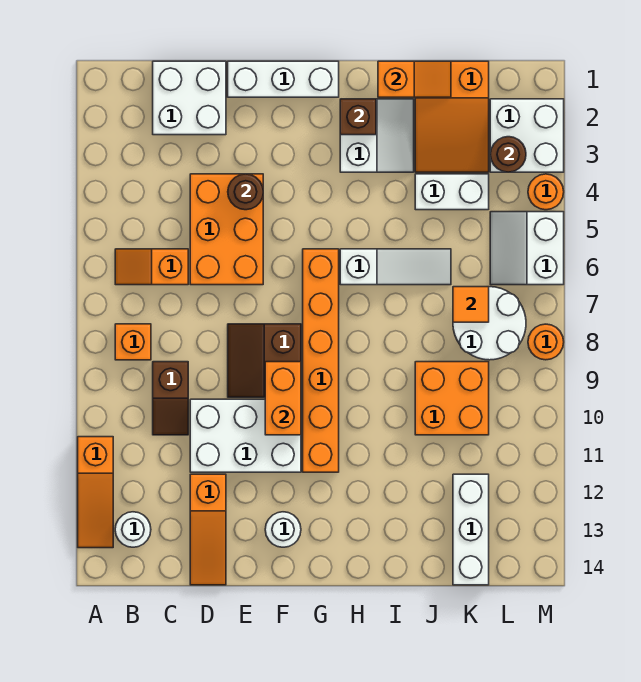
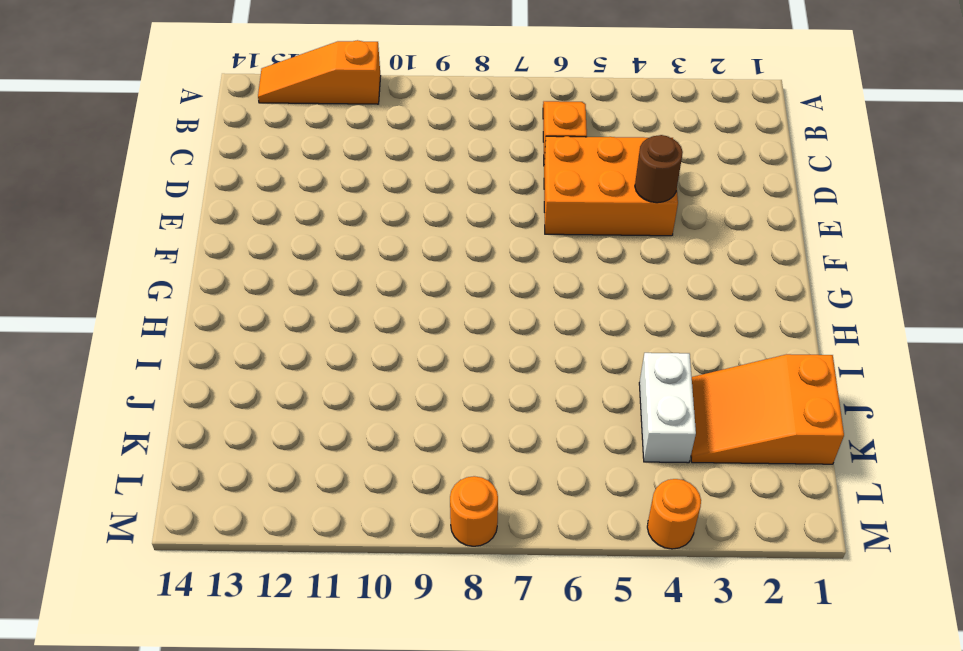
none -> orange 1x1 brick [115,324,151,360]
none -> white 1x1 round brick [115,512,151,547]
none -> white 2x2 brick [153,61,226,135]
none -> brown 1x2 slope [153,362,188,435]

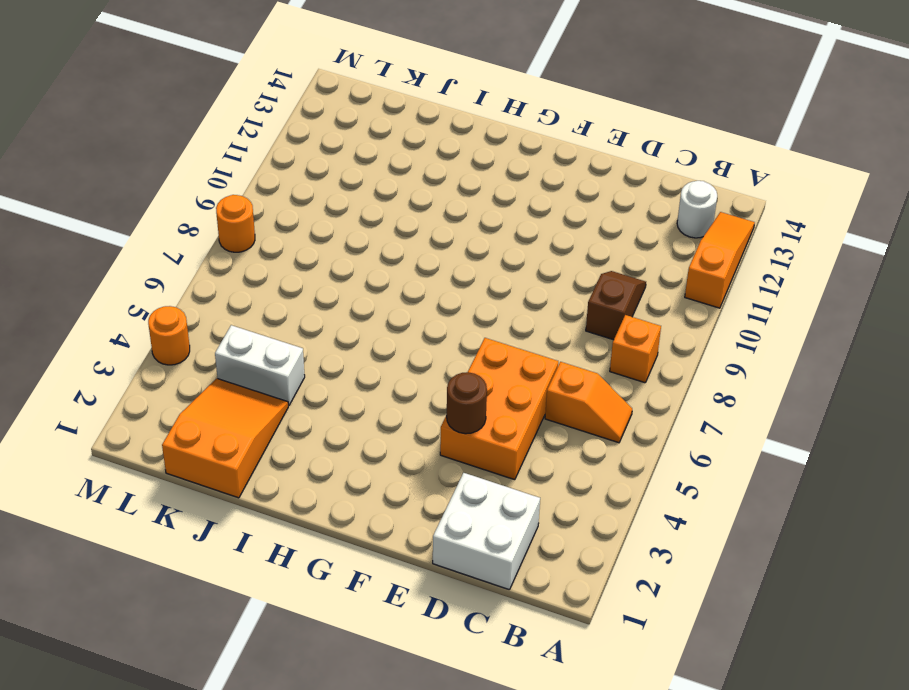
none -> white 2x3 brick [190,399,301,472]
none -> orange 1x3 slope [190,474,226,585]
none -> white 1x3 brick [228,61,339,97]
none -> brown 2x2 slope [228,324,301,397]

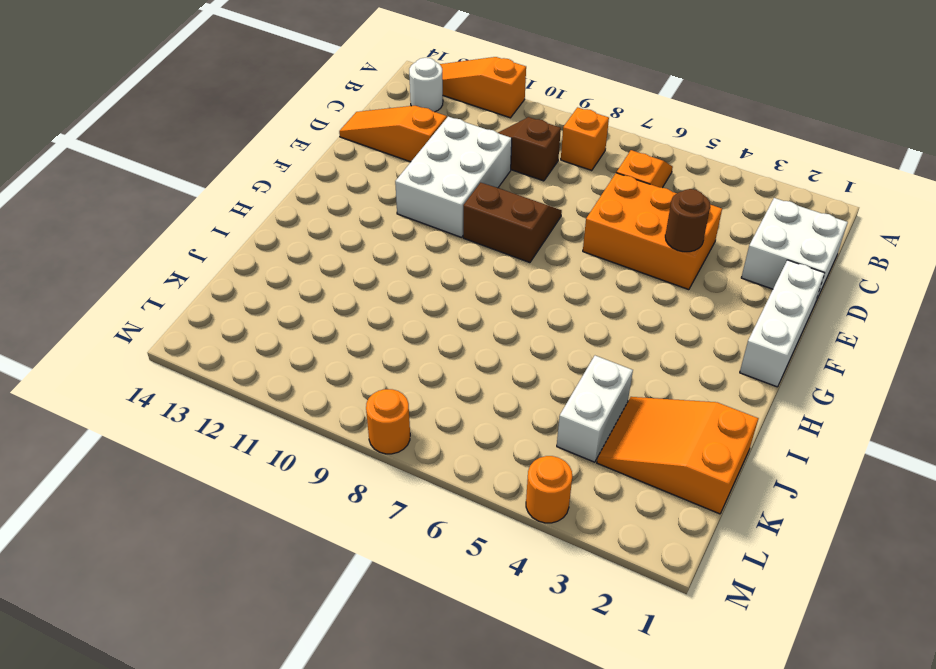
none -> white 1x1 round brick [265,512,301,547]
none -> orange 1x6 brick [303,249,339,472]
none -> white 2x2 slope [340,99,414,172]
none -> white 1x3 slope [340,249,451,285]

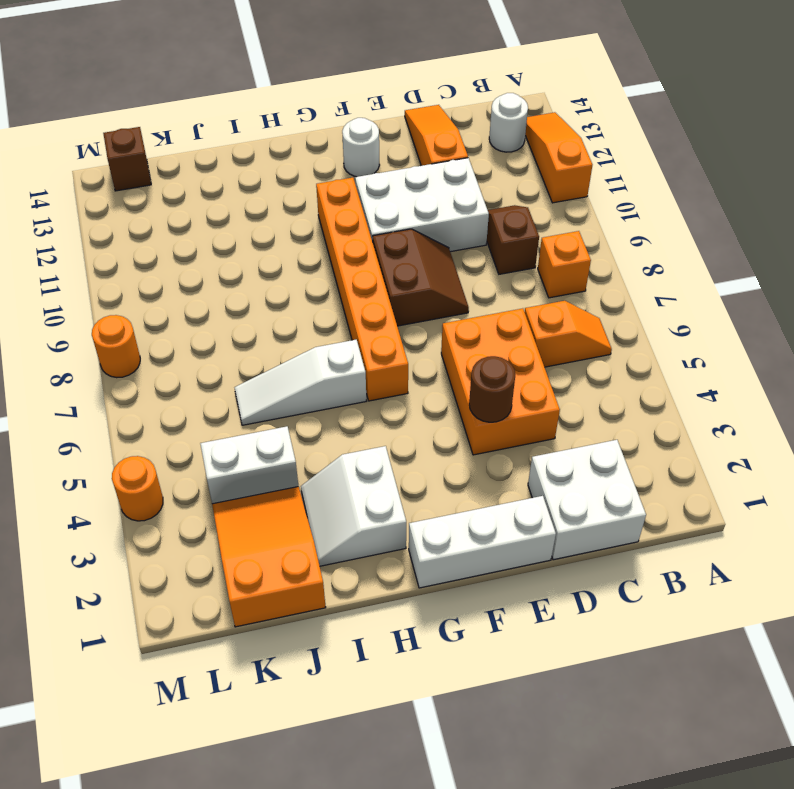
brown 1x1 brick [103,127,151,191] -> brown 1x1 brick moved to [340,99,376,135]
none -> orange 2x2 brick [415,362,489,435]
none -> white 2x2 round brick [453,287,526,360]
none -> white 1x3 brick [453,474,489,585]
none -> white 2x2 brick [490,99,564,172]

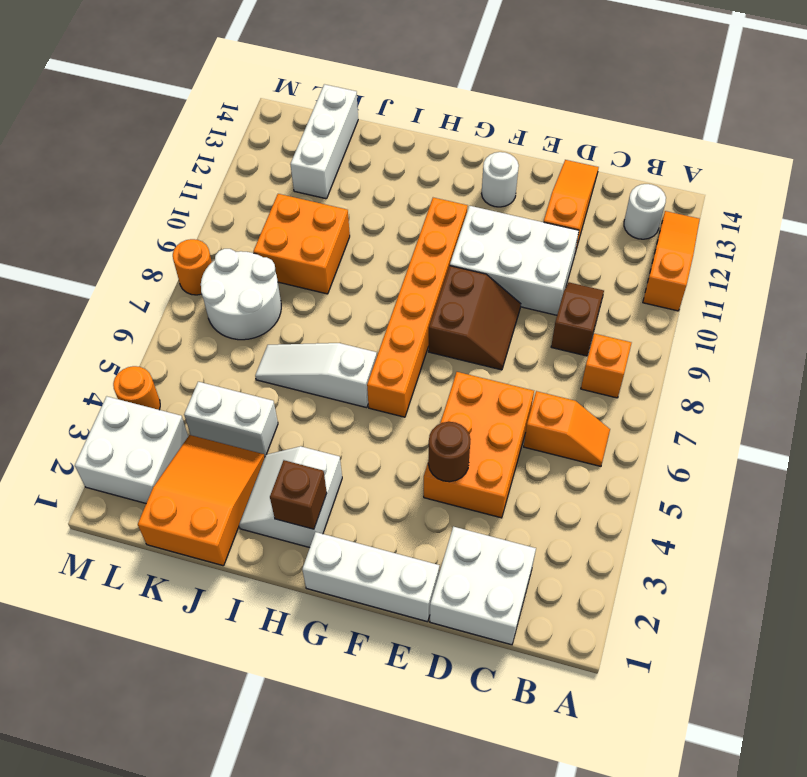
none -> white 2x2 slope [490,212,564,285]
none -> orange 1x2 brick [265,362,301,435]
none -> orange 1x2 slope [378,61,451,97]
none -> orange 1x1 tile [453,287,489,322]

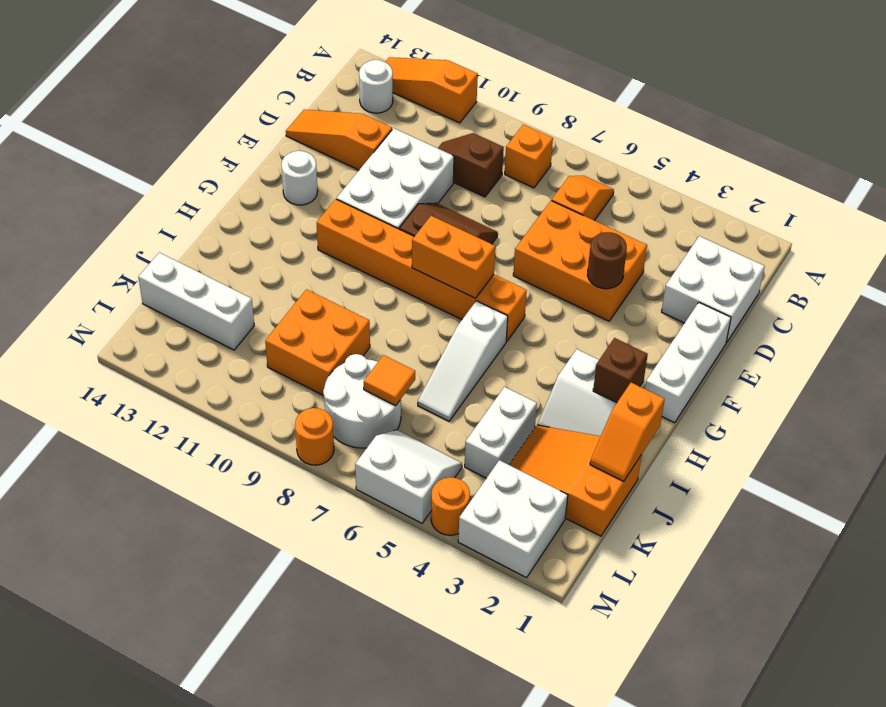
orange 1x2 brick [412,216,495,298] -> orange 1x2 brick moved to [265,362,301,435]
none -> brown 1x1 round brick [490,137,526,172]

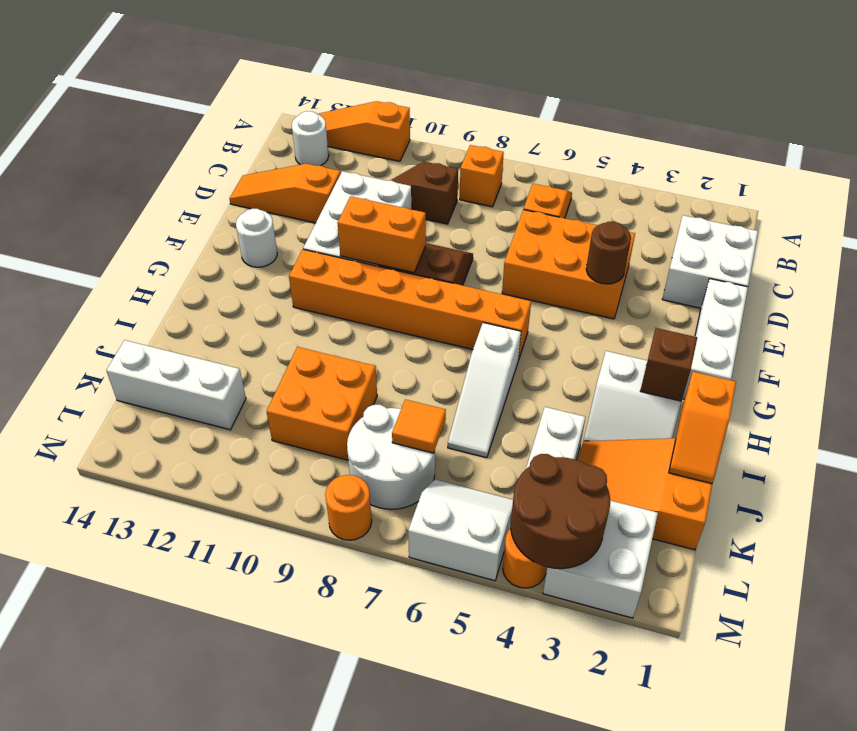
brown 2x2 round brick [511,454,610,569] -> brown 1x1 round brick [490,137,526,172]

